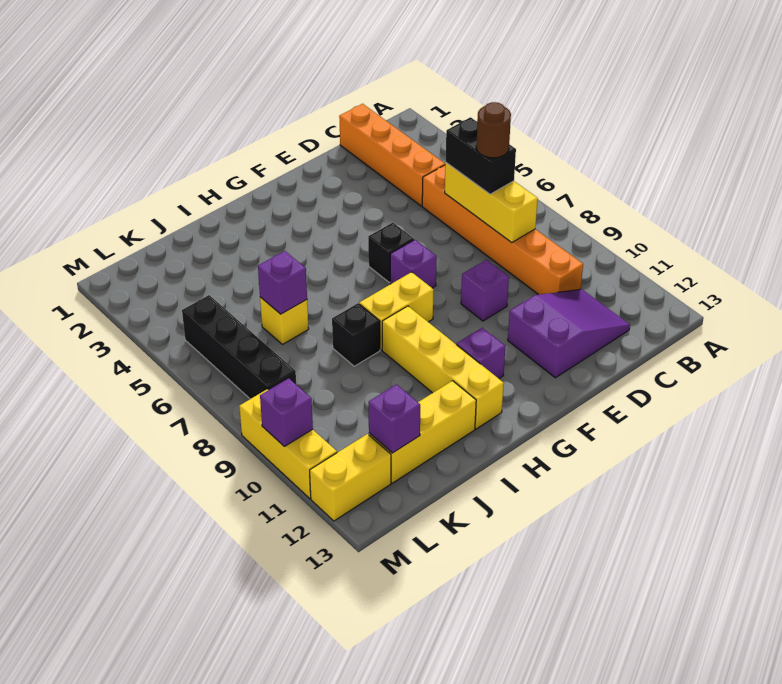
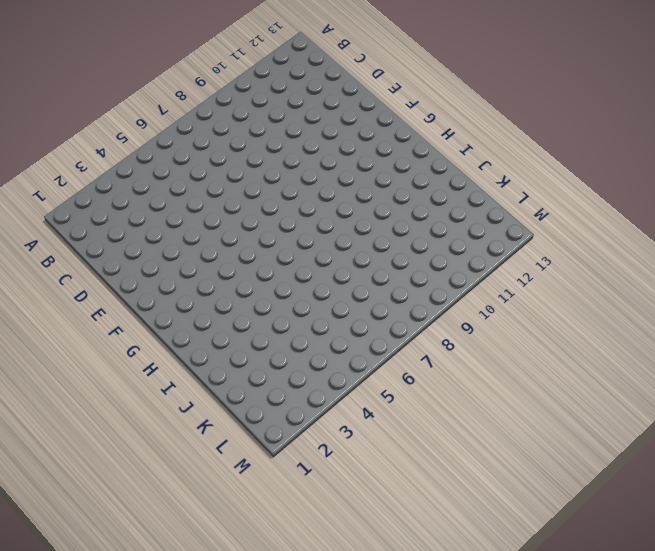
none -> orange 1x4 brick [339,104,445,206]
none -> orange 1x6 brick [422,165,583,295]
none -> purple 2x3 slope [508,289,630,378]

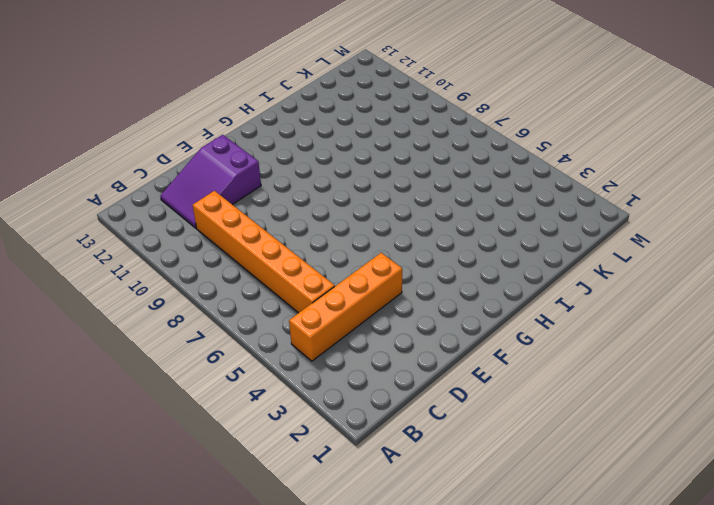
orange 1x4 brick [289,253,402,361] -> orange 1x4 brick turned to [339,104,445,206]
none -> purple 1x1 brick [461,260,509,321]
none -> black 1x1 brick [368,223,414,282]
none -> purple 1x1 brick [390,240,437,288]

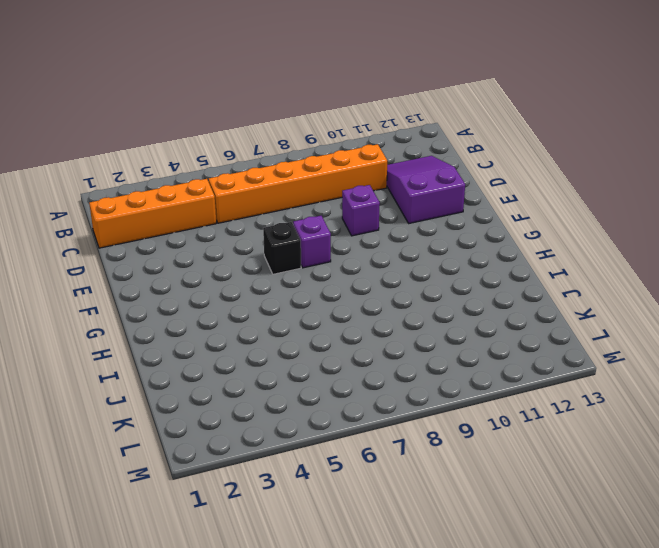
none -> yellow 1x2 brick [359,272,434,350]
none -> purple 1x1 brick [457,328,505,378]
none -> yellow 1x4 brick [382,306,504,429]

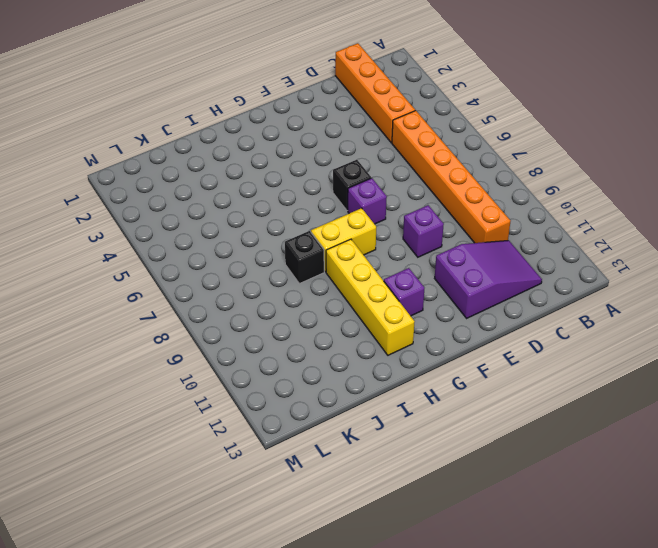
none -> yellow 1x3 brick [369,381,476,483]
none -> yellow 1x1 brick [260,297,309,344]
none -> black 1x4 brick [182,295,296,399]

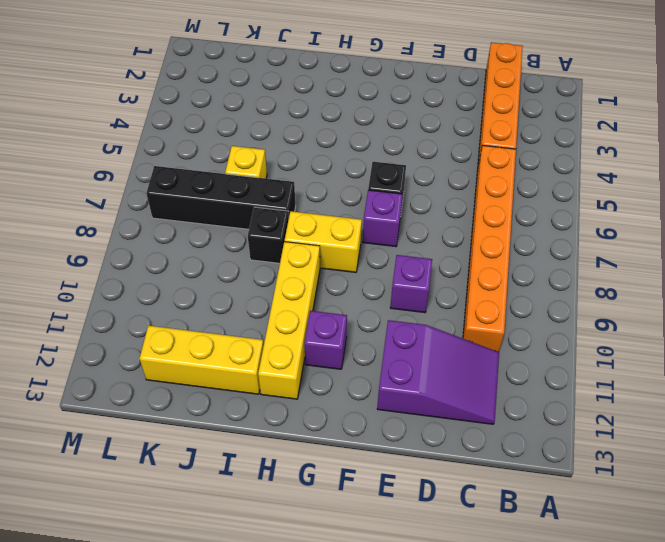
black 1x4 brick [146,166,296,229] -> black 1x4 brick turned to [182,295,296,399]
none -> yellow 1x2 brick [310,434,391,521]
none -> yellow 1x3 brick [239,389,337,499]
none -> yellow 1x3 brick [445,163,538,243]

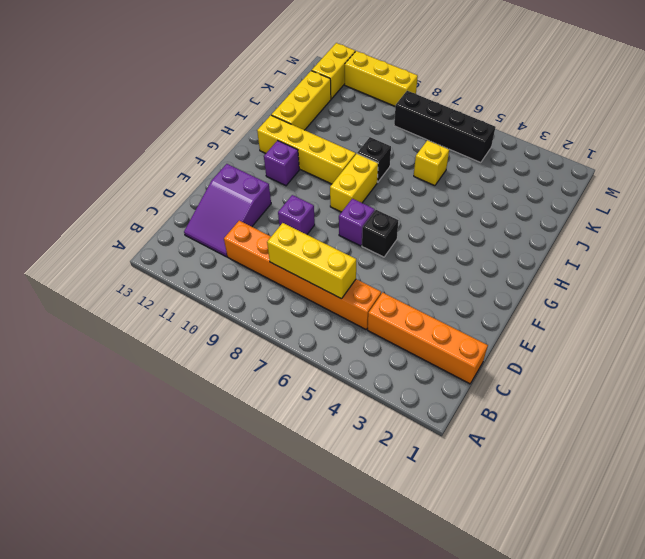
none -> purple 1x1 brick [258,251,307,314]
none -> purple 1x1 brick [369,385,420,453]
none -> purple 1x1 brick [260,378,313,446]

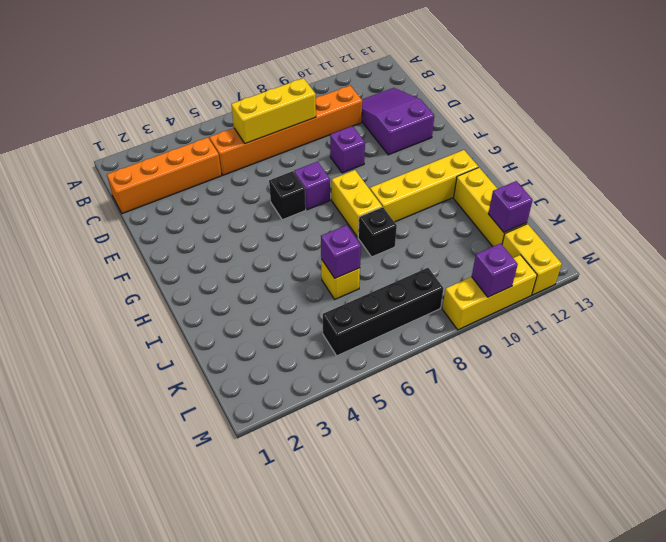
none -> purple 1x1 brick [457,328,505,378]
none -> black 1x2 brick [446,117,516,194]
none -> brown 1x1 round brick [476,102,511,158]

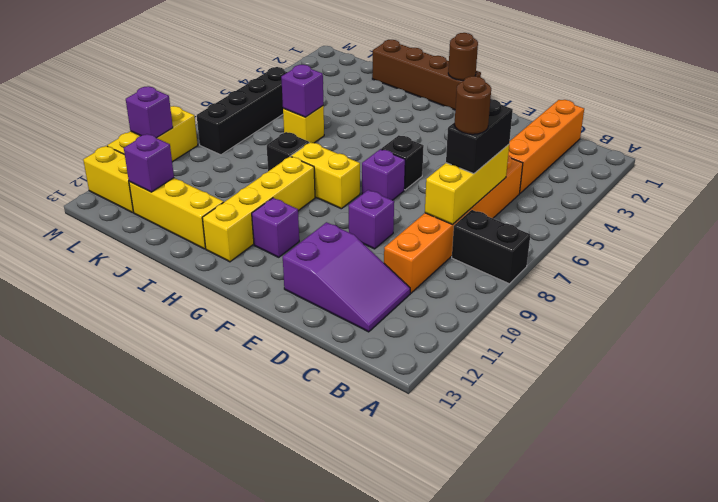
black 1x2 brick [452,210,530,284] -> none
brown 1x4 brick [372,40,481,110] -> none
brown 1x1 round brick [448,33,478,80] -> none

